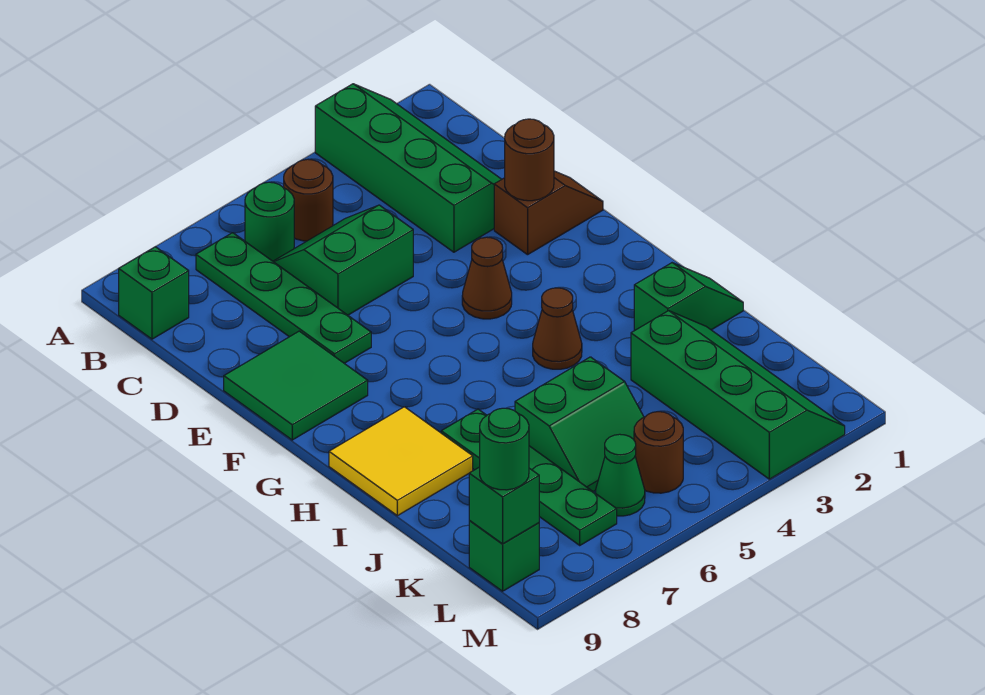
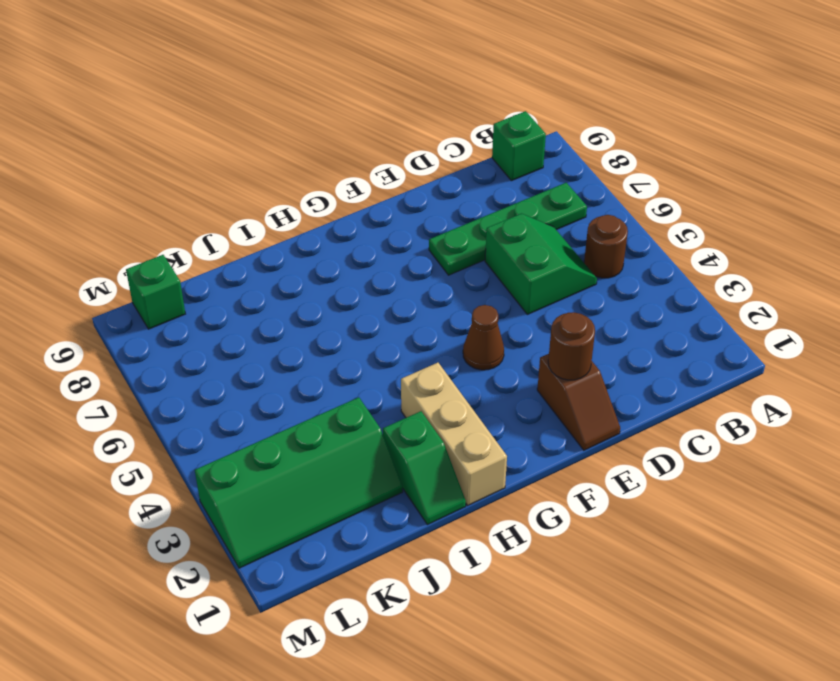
tan 1x3 brick [401,363,507,505] -> none
none -> green 2x4 slope [315,84,501,252]
none -> green 1x1 round brick [245,182,294,261]
none -> green 2x2 tile [224,331,368,440]

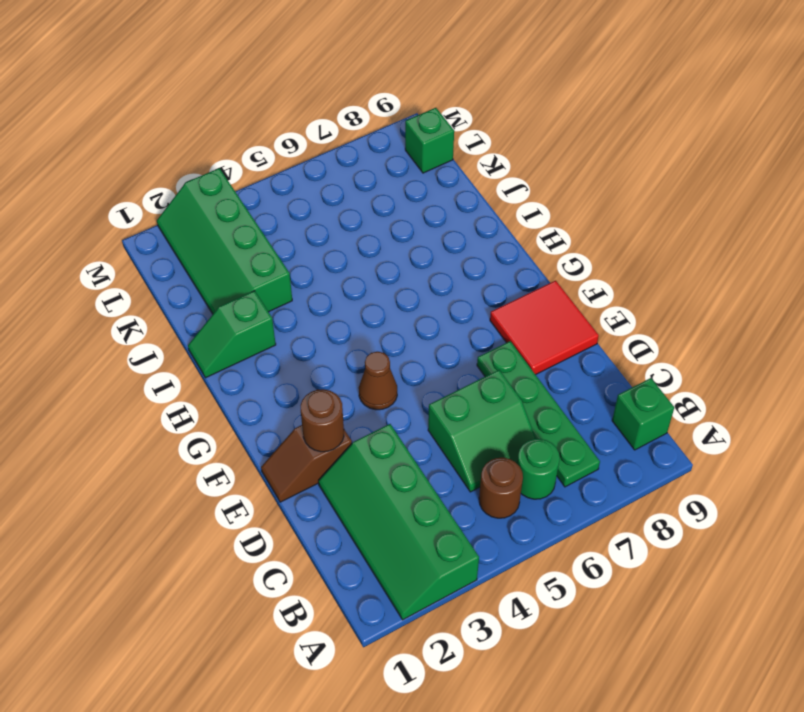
red 2x2 tile [490,281,599,375] -> green 2x2 tile [224,331,368,440]
none -> brown 1x1 cone [533,288,582,369]
none -> yellow 2x2 tile [329,407,473,516]
none -> green 1x4 plate [441,409,617,545]

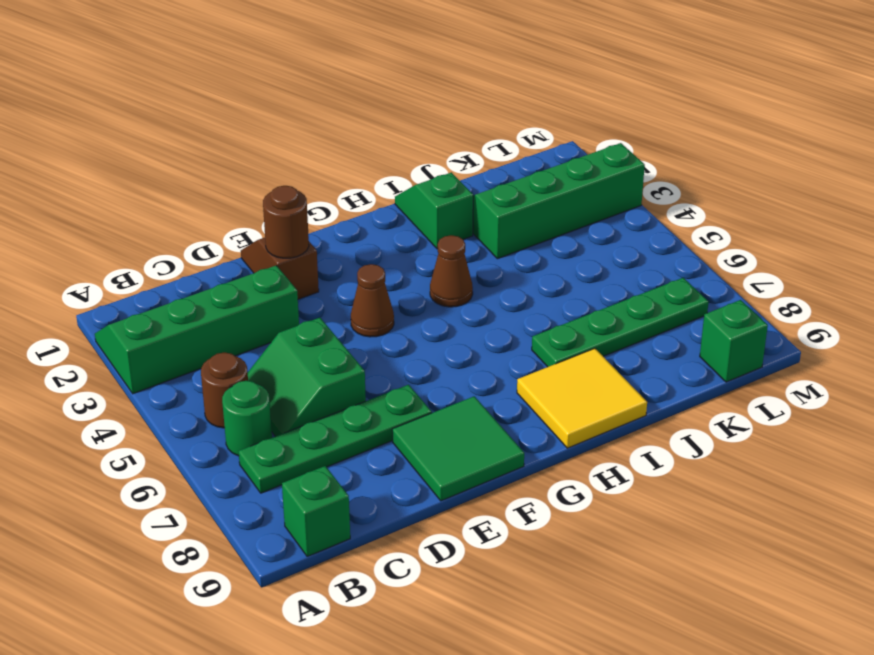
none -> green 2x2 slope [515,357,644,492]
none -> brown 1x1 round brick [634,412,683,493]
none -> green 1x1 cone [596,434,645,516]

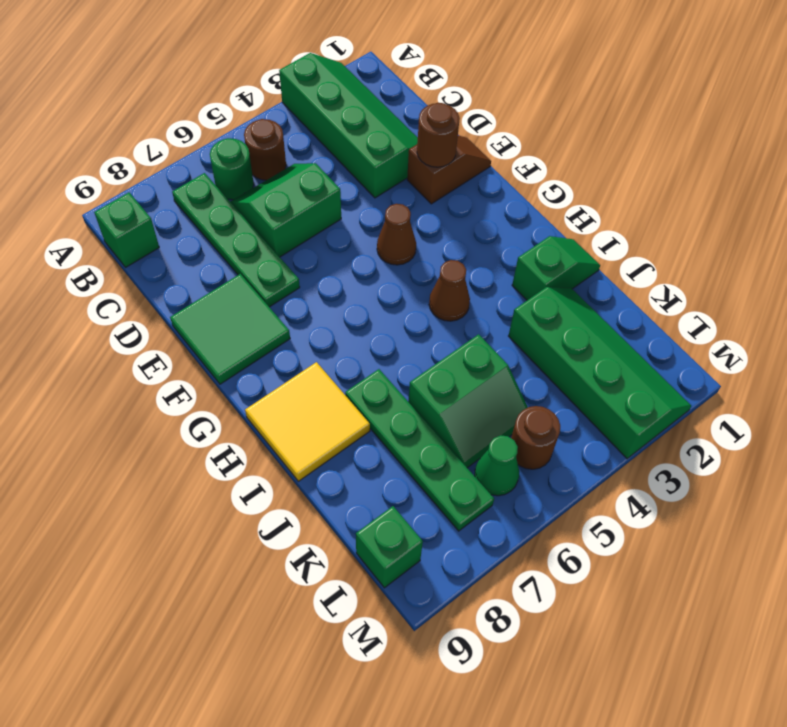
none -> green 1x1 brick [469,467,539,544]
none -> green 1x1 round brick [480,408,529,490]

